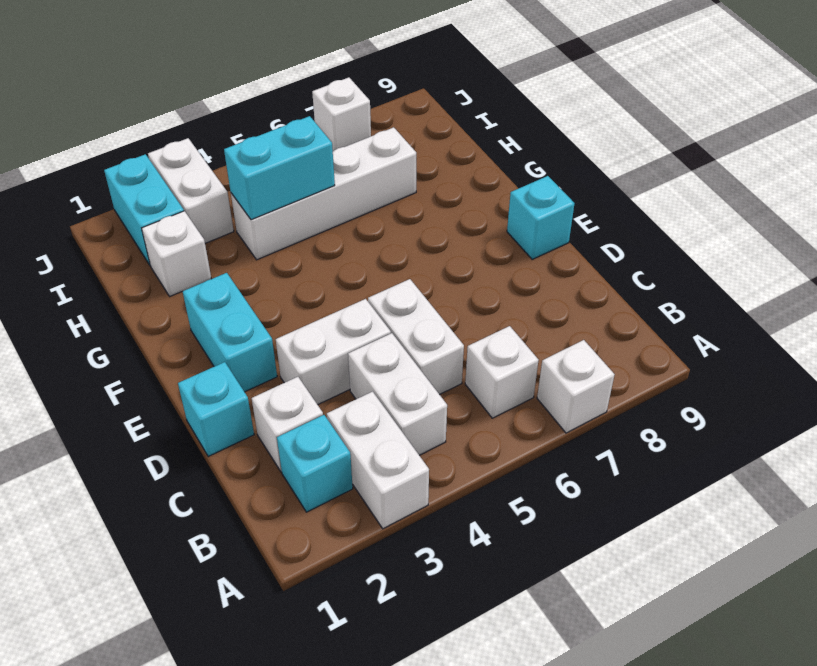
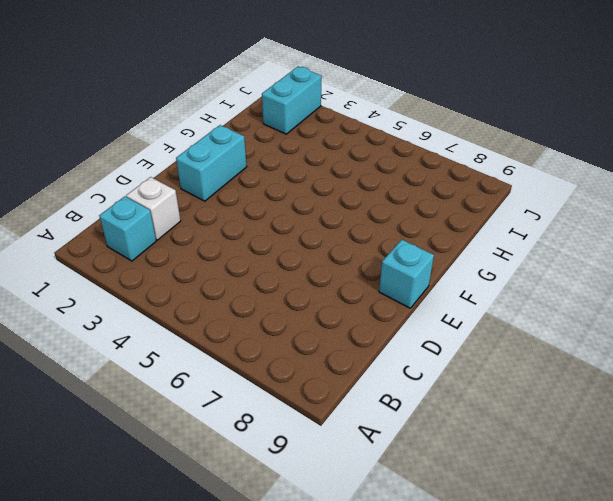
none -> white 1x2 brick [327,392,429,529]
none -> white 1x1 brick [537,340,615,433]
none -> white 1x2 brick [348,333,447,455]

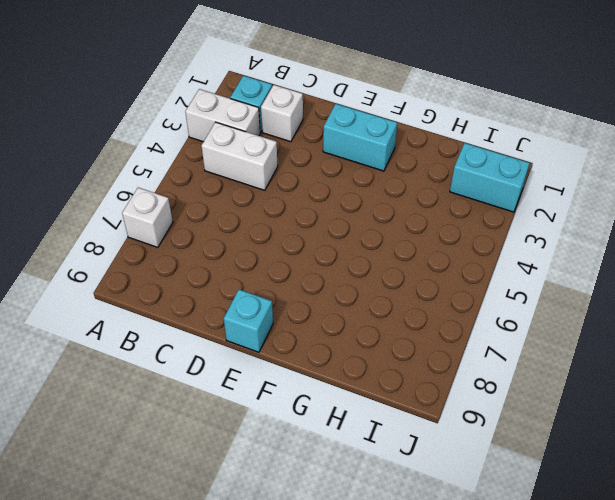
none -> white 1x1 brick [465,326,539,418]
none -> white 1x2 brick [368,279,464,394]
none -> cyan 1x1 brick [178,362,254,457]

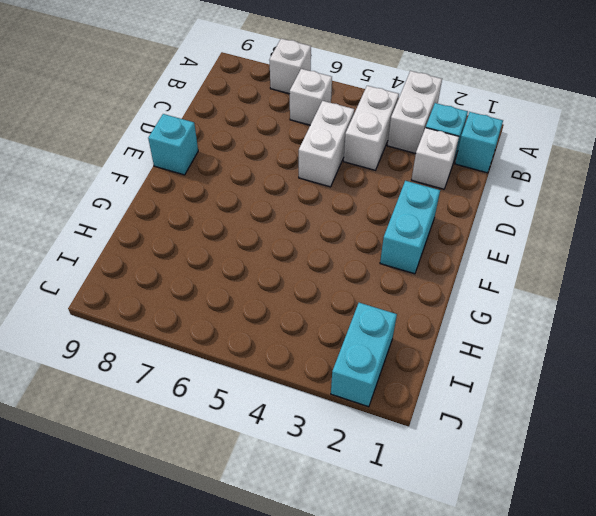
cyan 1x1 brick [455,112,503,173] -> cyan 1x1 brick moved to [178,362,254,457]
none -> white 1x2 brick [276,299,391,405]
none -> white 1x1 brick [142,211,211,296]
none -> white 1x4 brick [231,127,416,260]

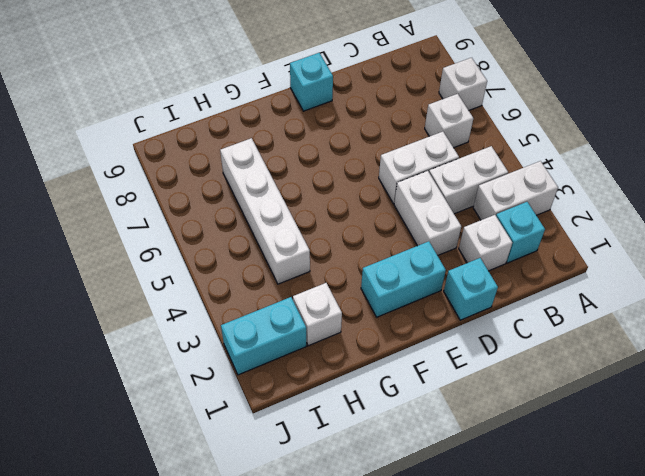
none -> white 1x2 brick [148,138,234,243]
none -> white 1x1 brick [312,77,371,151]
none -> cyan 1x2 brick [224,116,335,220]

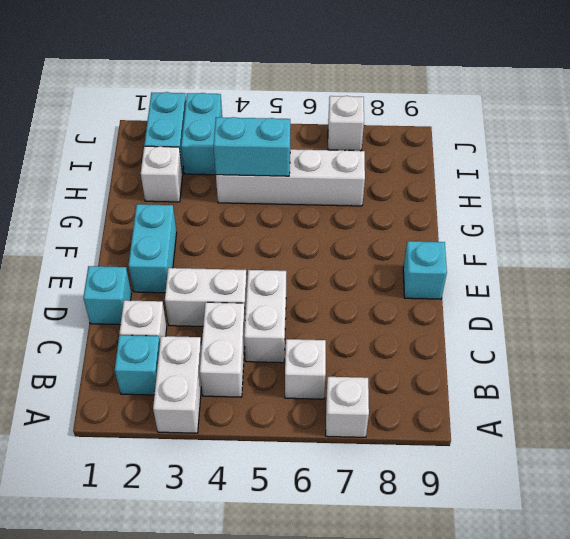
cyan 1x2 brick [181,93,222,175] -> white 1x2 brick [148,138,234,243]

